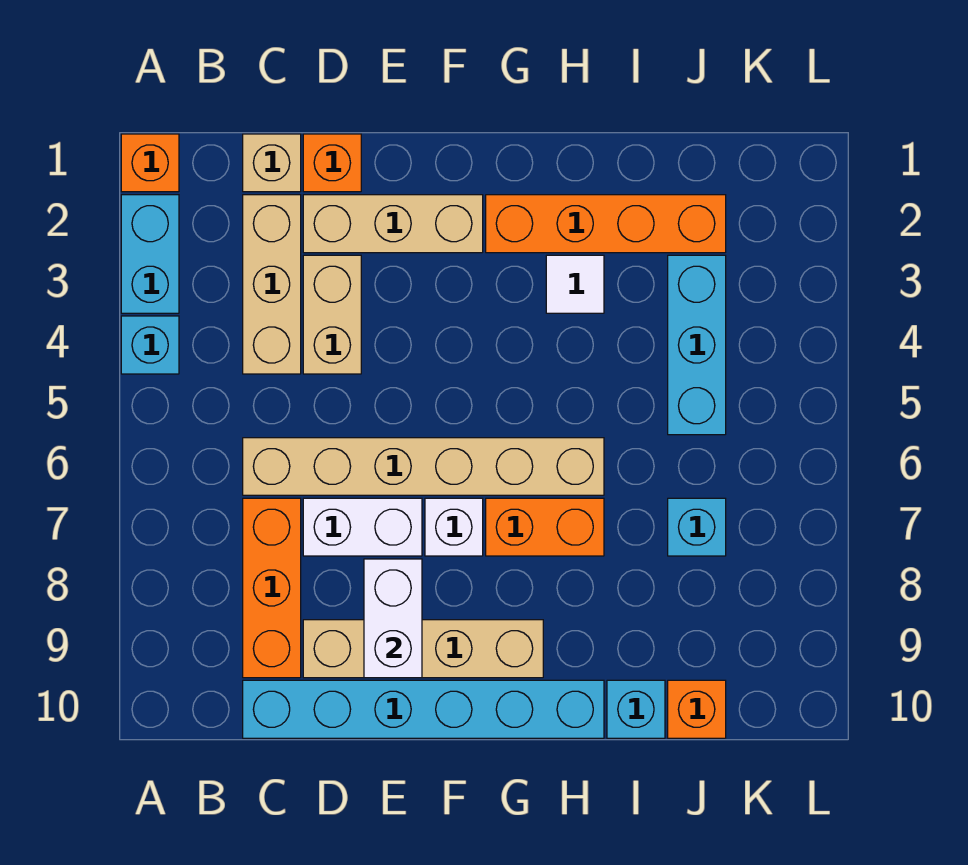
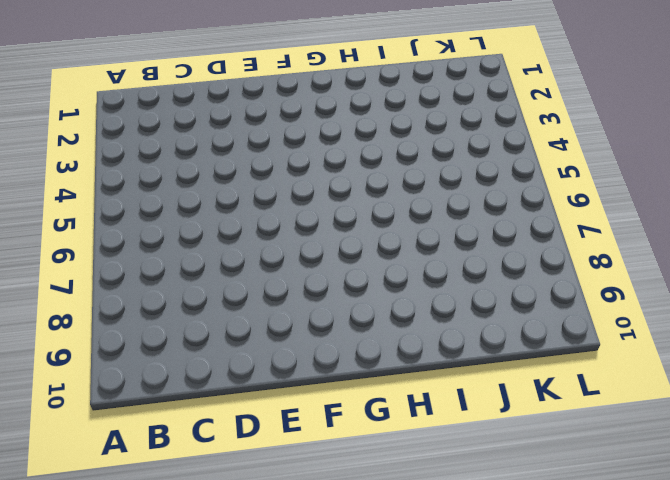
none -> orange 1x1 brick [121,134,179,192]
none -> cyan 1x2 brick [121,195,179,313]
none -> cyan 1x1 brick [121,316,179,374]

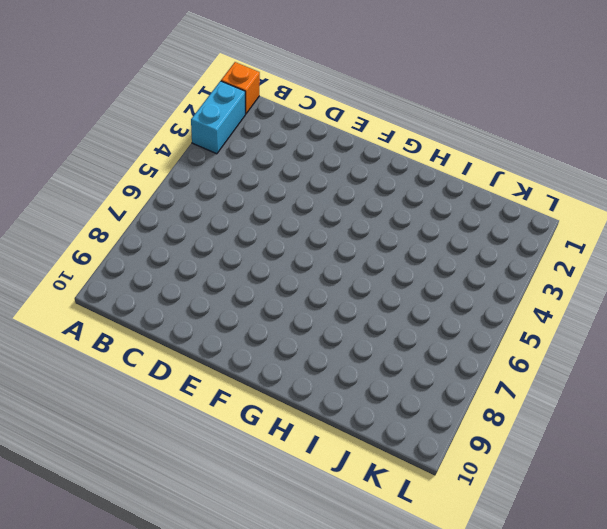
none -> cyan 1x1 brick [121,316,179,374]
none -> tan 1x1 brick [243,134,301,192]
none -> tan 1x3 brick [243,195,301,374]

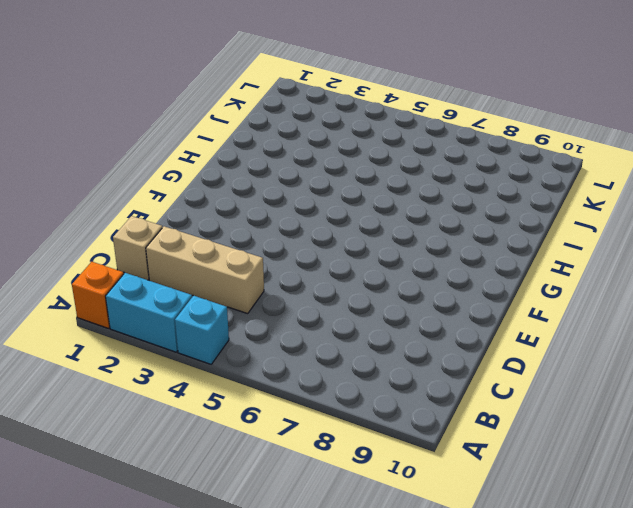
none -> tan 1x6 brick [243,438,604,495]
none -> orange 1x3 brick [243,498,301,678]
none -> cyan 1x6 brick [243,680,604,738]

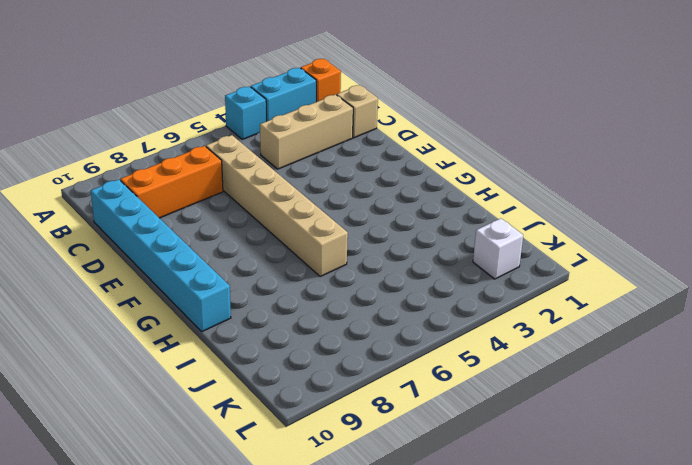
white 1x1 brick [473,218,523,279] -> white 1x1 brick moved to [425,498,483,556]
none -> orange 1x1 brick [303,134,361,192]
none -> tan 1x3 brick [303,195,483,253]
none -> tan 1x2 brick [303,255,361,374]

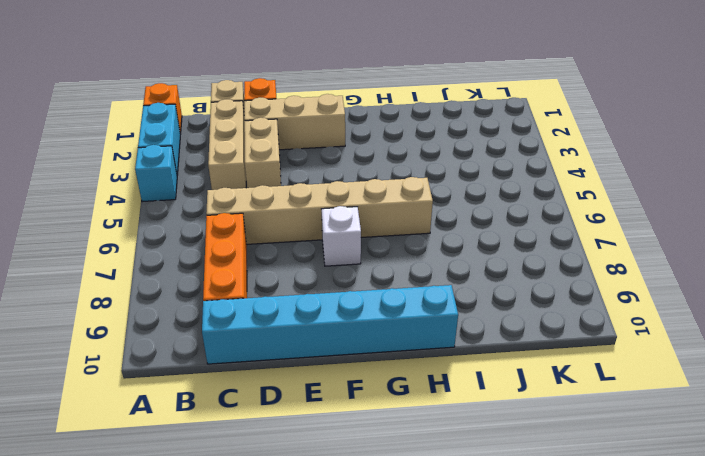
none -> white 1x2 brick [303,498,422,556]
none -> tan 1x4 brick [303,620,543,678]
none -> orange 1x4 brick [486,195,726,253]

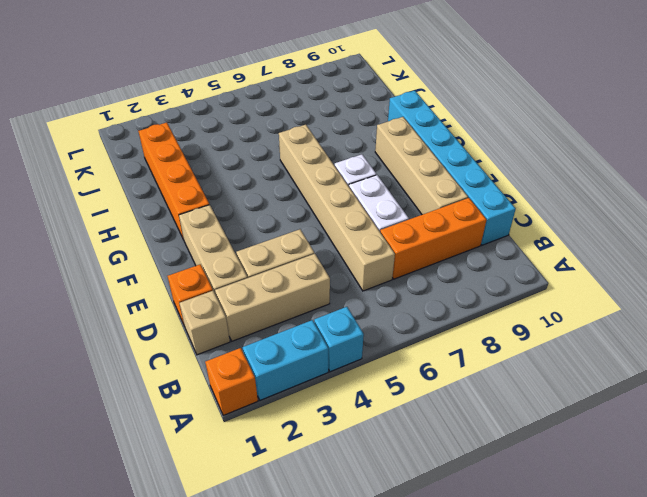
none -> orange 1x2 brick [486,498,604,556]
none -> white 1x1 tile [546,255,604,313]
none -> cyan 1x1 brick [607,680,665,738]

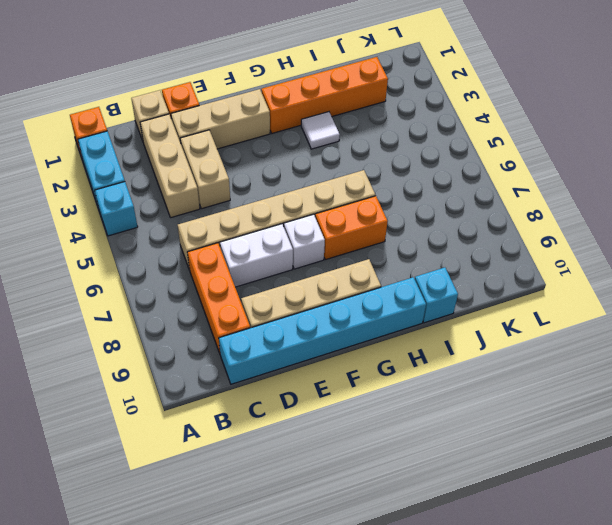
none -> cyan 1x3 brick [668,255,726,435]
none -> cyan 1x1 brick [668,498,726,556]
none -> orange 1x1 brick [668,680,726,738]

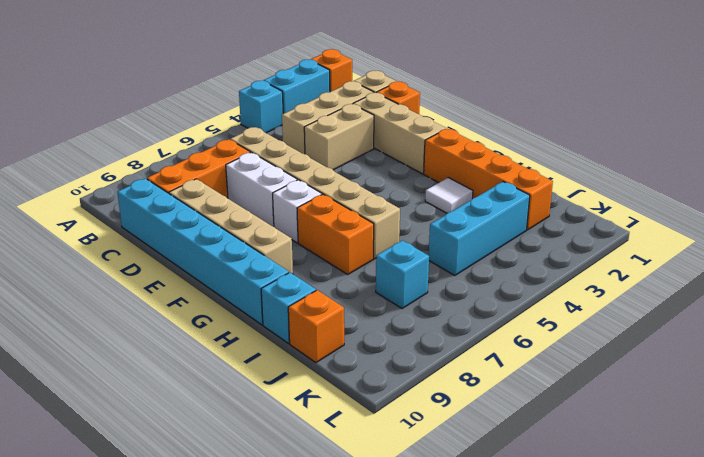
none -> white 1x2 brick [364,559,422,678]

